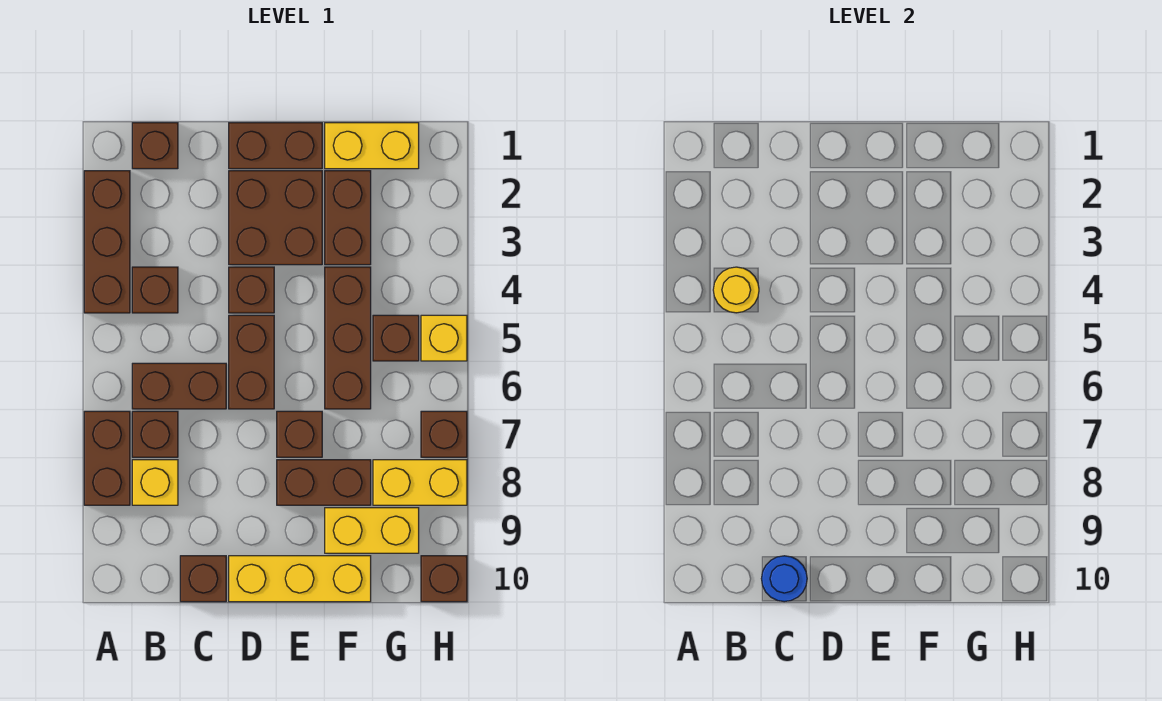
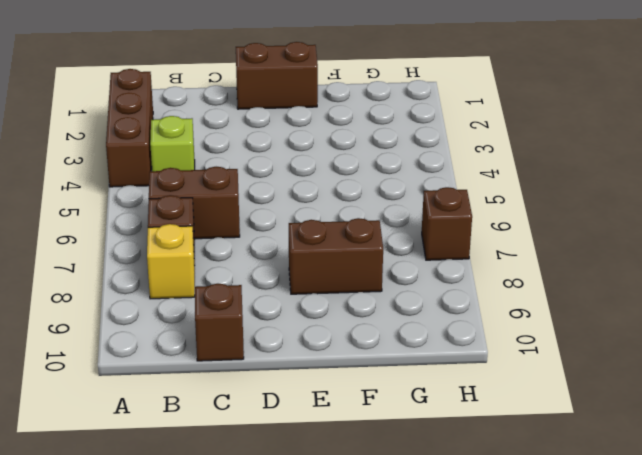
lime 1x1 brick [150,116,195,171] -> brown 1x1 brick [132,267,178,313]
none -> brown 1x2 brick [84,411,130,505]
none -> brown 1x1 brick [132,123,178,169]
none -> brown 2x2 brick [229,171,322,265]

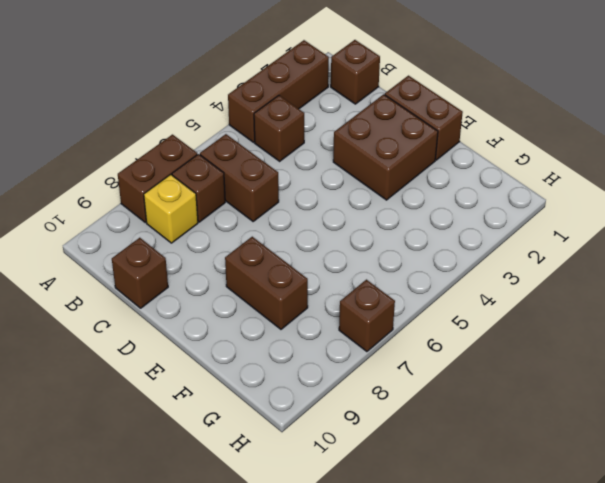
none -> brown 1x1 brick [229,267,274,313]
none -> brown 1x2 brick [229,315,274,409]
none -> yellow 1x3 brick [229,556,371,602]

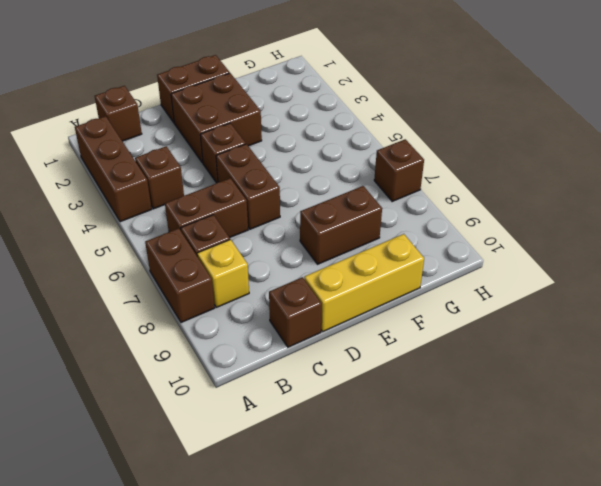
none -> brown 1x1 brick [277,411,322,457]
none -> yellow 1x2 brick [325,123,419,169]
none -> brown 1x2 brick [325,171,371,265]

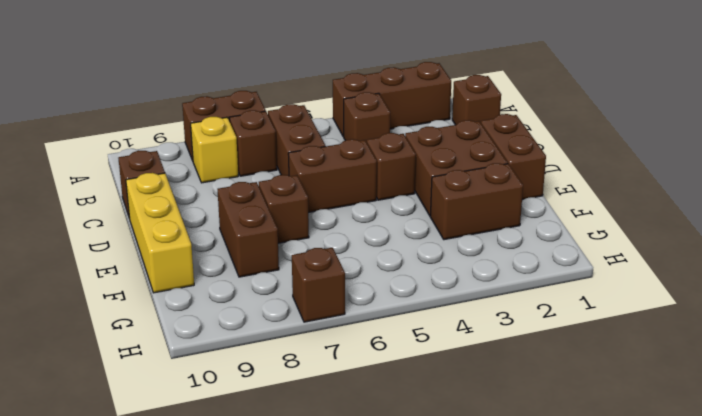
none -> yellow 1x2 brick [325,123,419,169]
none -> brown 1x3 brick [325,267,371,409]
none -> yellow 1x2 brick [325,508,419,553]

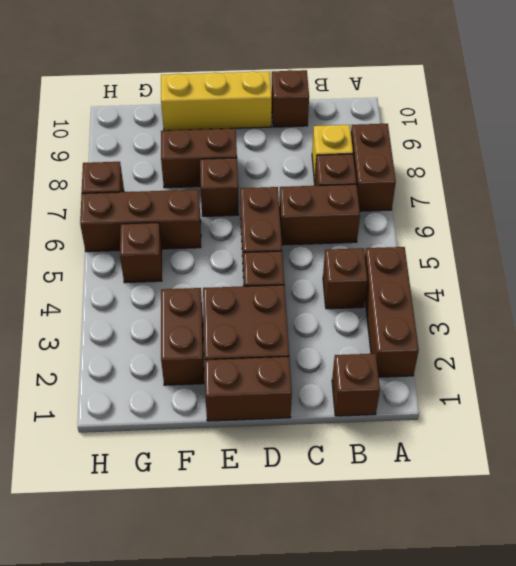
brown 1x3 brick [80,190,201,252] -> brown 1x3 brick turned to [325,267,371,409]
none -> yellow 1x2 brick [325,123,419,169]
none -> yellow 1x2 brick [325,508,419,553]
none -> yellow 1x2 brick [373,460,467,505]

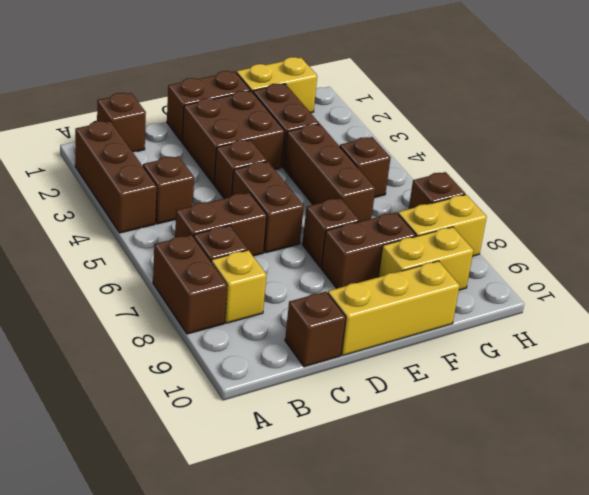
none -> yellow 1x1 brick [421,315,467,361]
none -> brown 1x1 brick [421,556,467,602]
none -> yellow 1x1 round brick [713,267,759,313]

